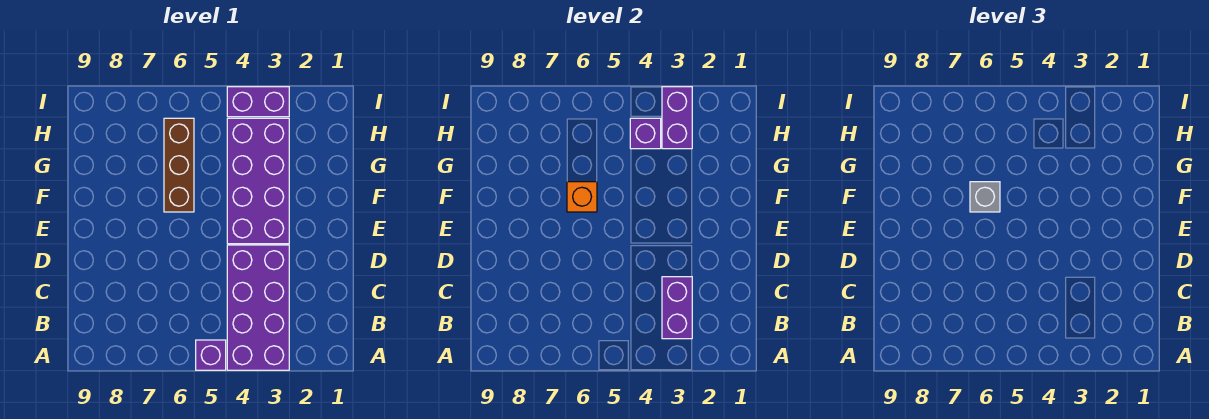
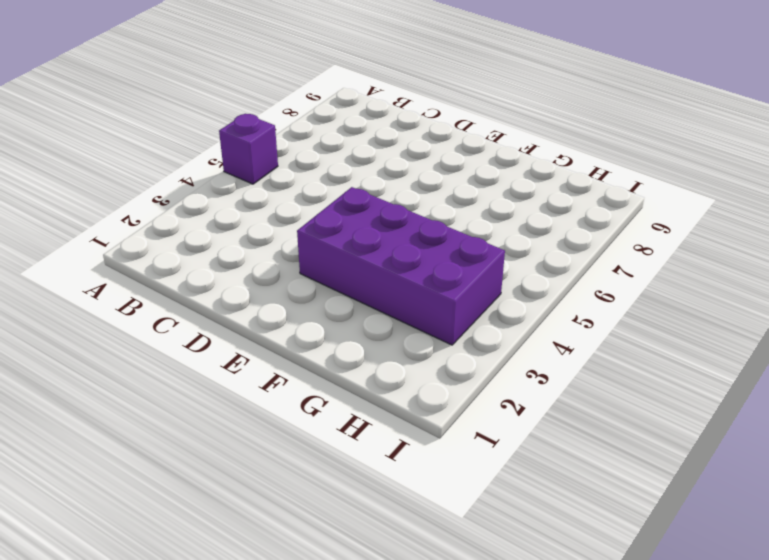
none -> purple 2x4 brick [227,245,289,370]
none -> brown 1x3 brick [164,118,194,212]

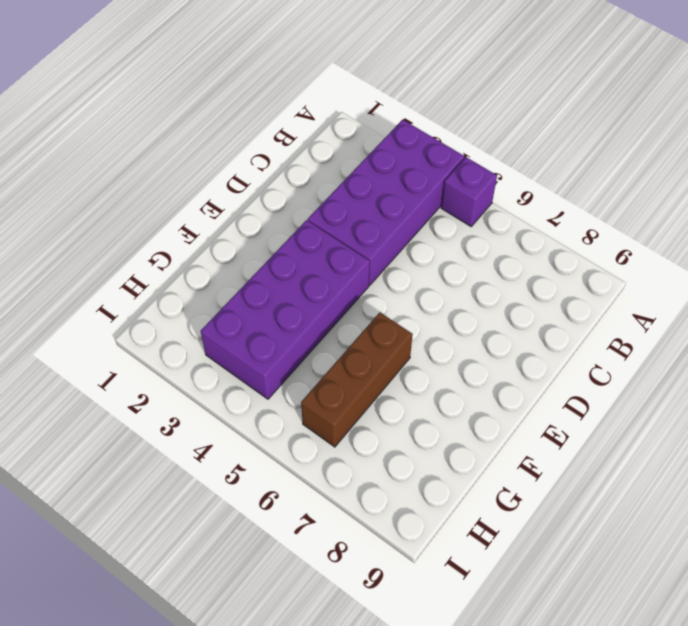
none -> purple 1x2 brick [227,87,289,117]
none -> purple 1x2 brick [662,277,692,339]

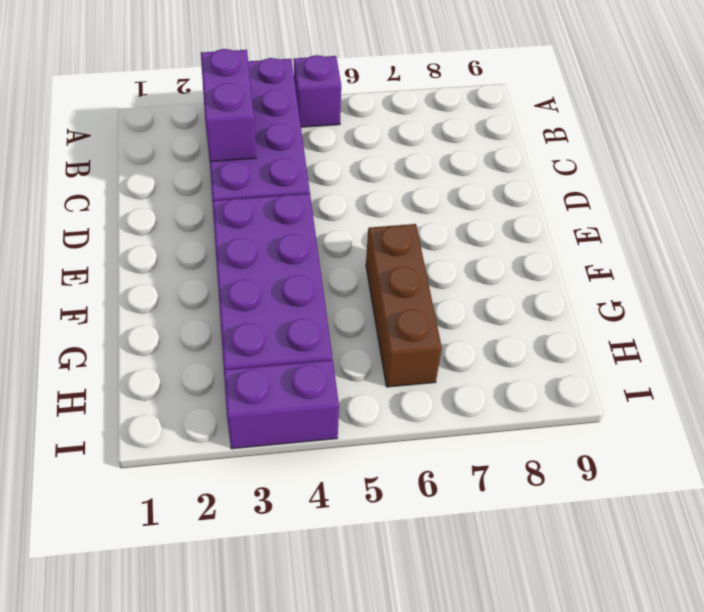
none -> orange 1x1 brick [567,182,597,212]
none -> purple 1x2 brick [662,87,692,149]

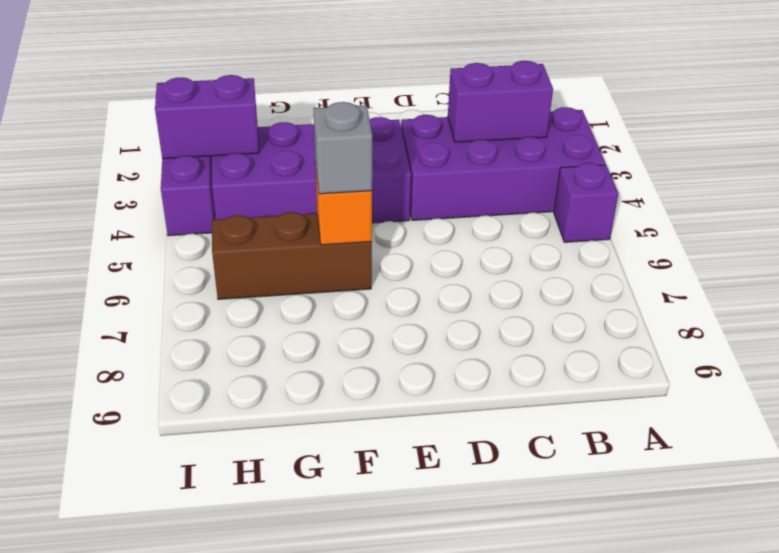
none -> purple 1x1 brick [630,118,661,149]

